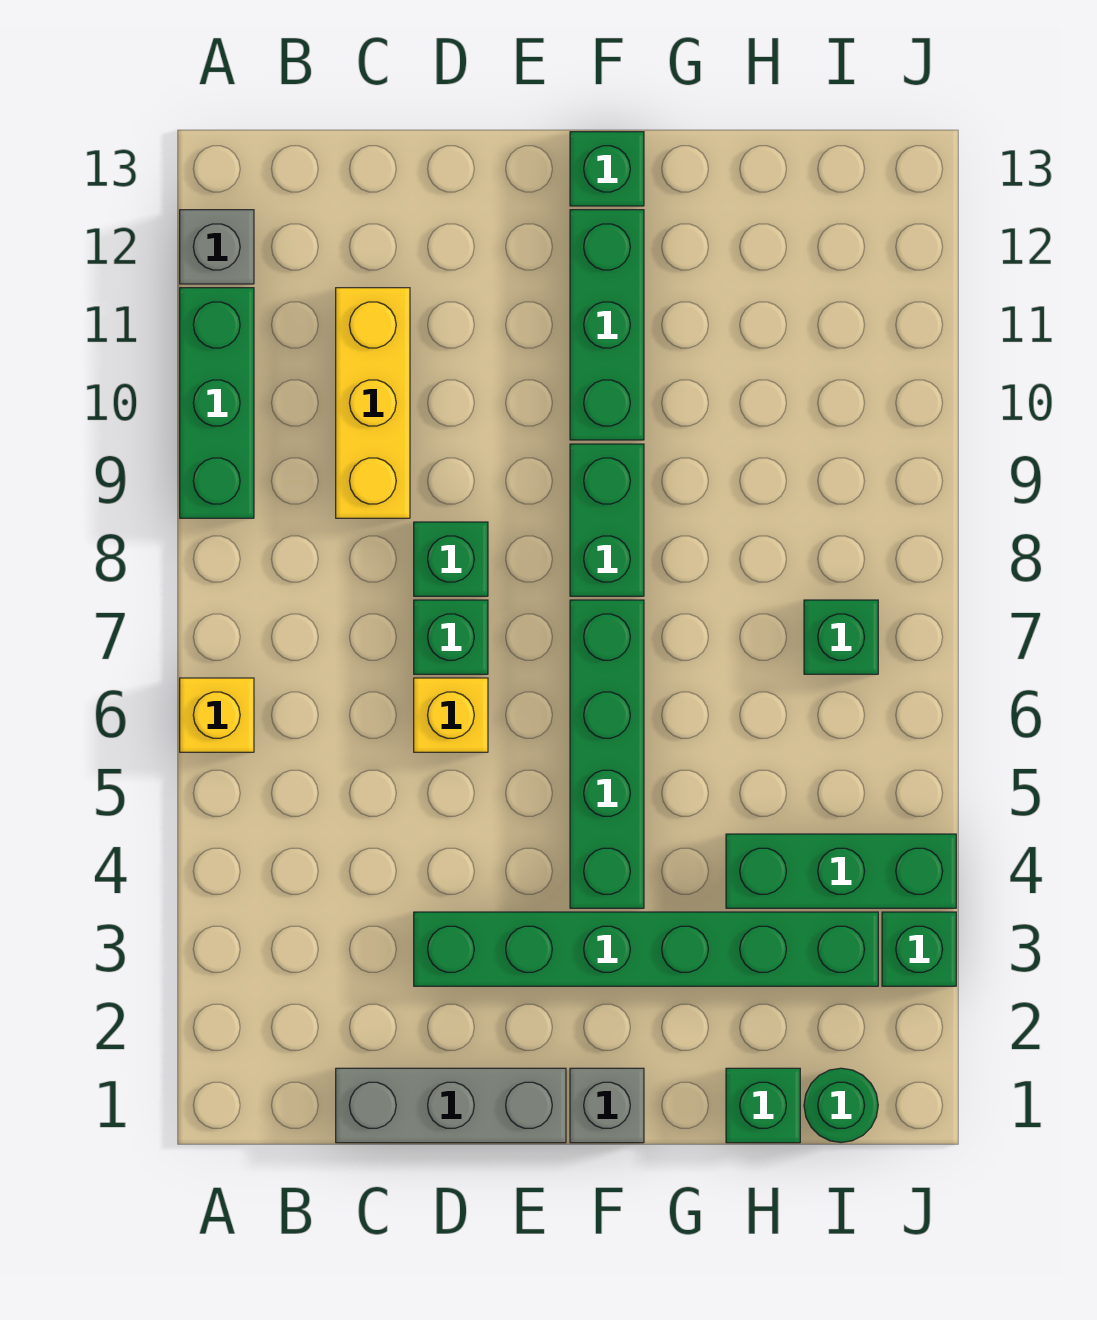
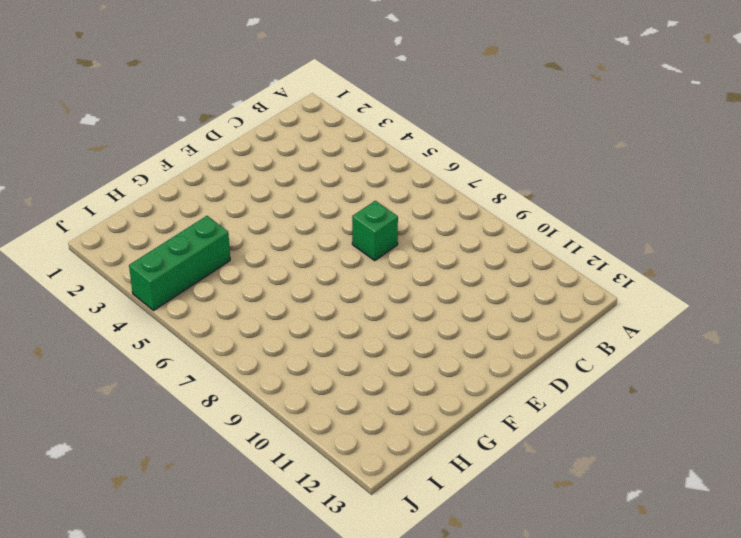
none -> yellow 1x1 brick [180,678,254,752]
none -> green 1x3 brick [180,288,254,518]
none -> grey 1x1 brick [180,210,254,284]

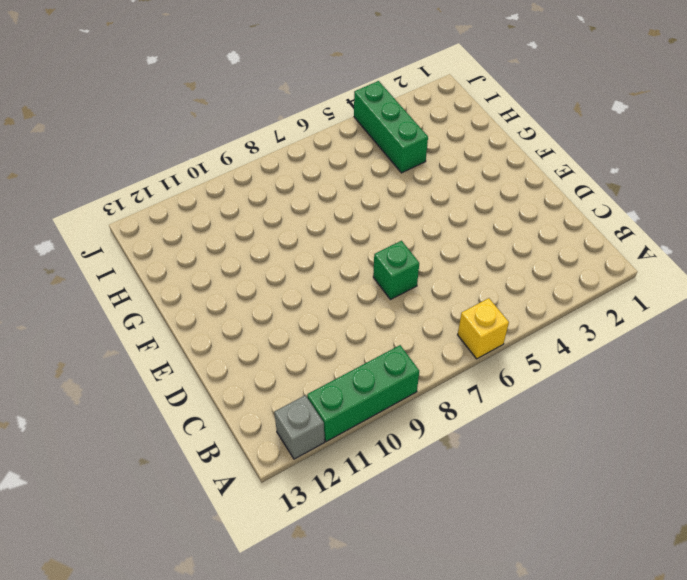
none -> grey 1x3 brick [336,1068,566,1143]
none -> yellow 1x3 brick [336,288,410,518]
none -> green 1x6 brick [414,912,878,986]

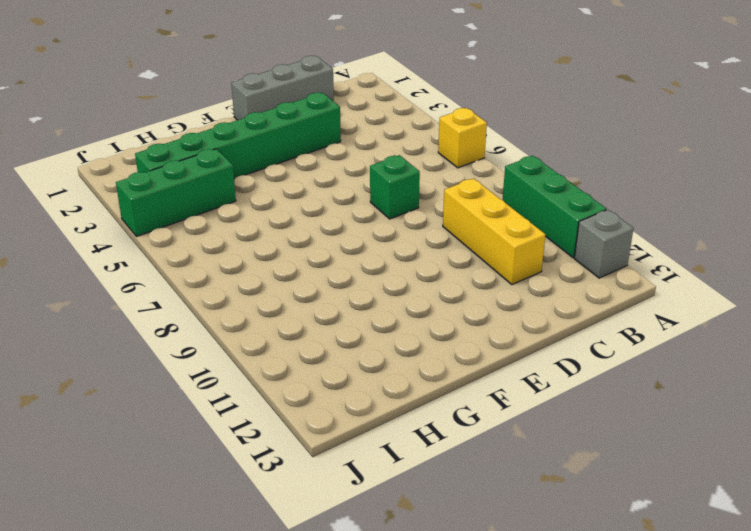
none -> yellow 1x1 brick [414,678,488,752]
none -> green 1x1 brick [414,522,488,596]
none -> grey 1x1 brick [570,1068,644,1143]

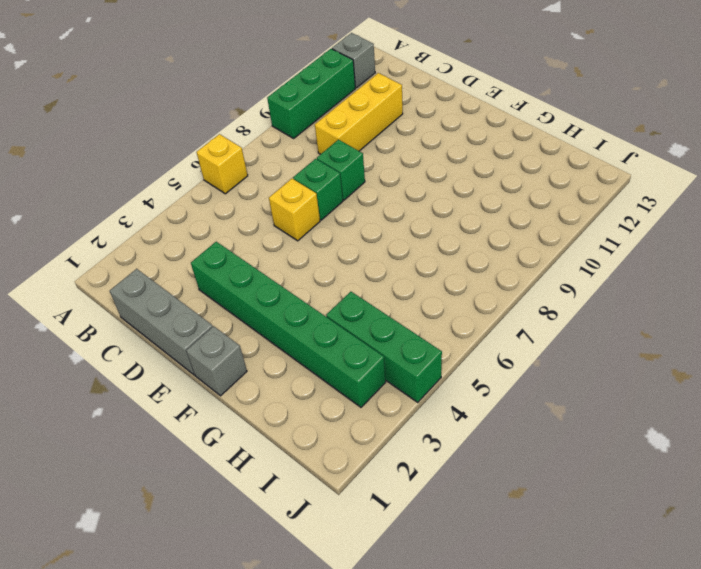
none -> green 1x4 brick [570,600,644,908]
none -> green 1x2 brick [570,444,644,596]
none -> green 1x3 brick [570,210,644,440]

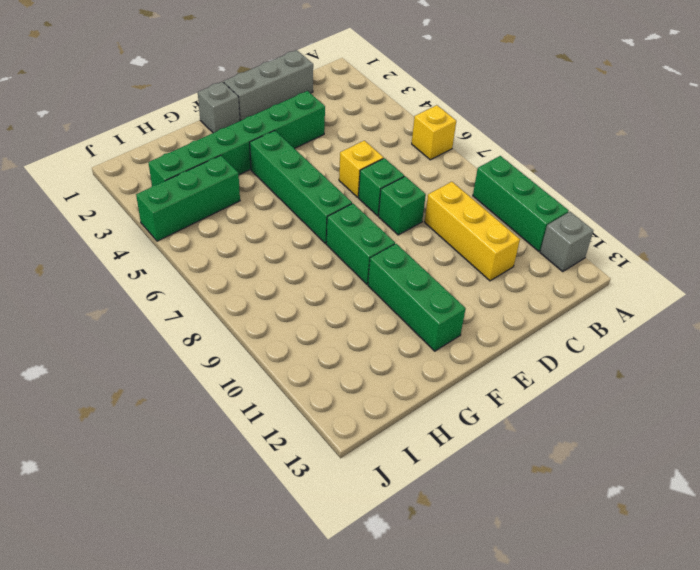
none -> green 1x1 brick [570,132,644,206]
none -> green 1x1 brick [726,1068,800,1143]
none -> green 1x1 round brick [804,1068,878,1142]

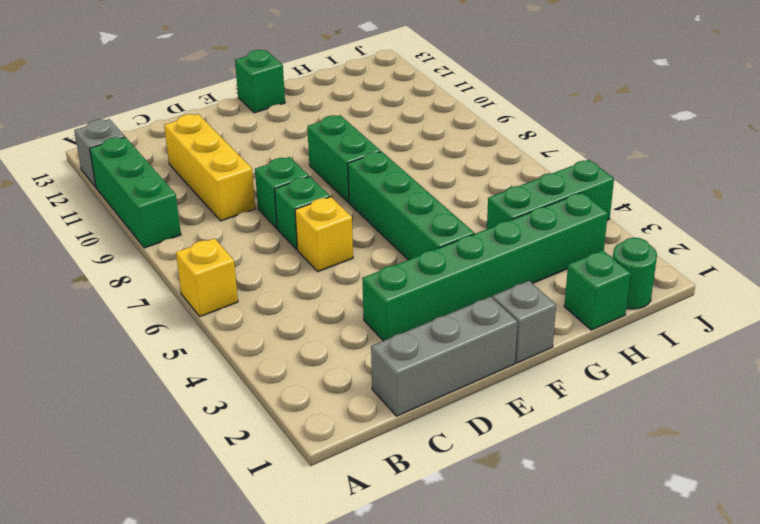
none -> green 1x3 brick [570,210,644,440]
none -> green 1x1 brick [804,600,878,674]
none -> green 1x1 brick [882,912,956,986]

